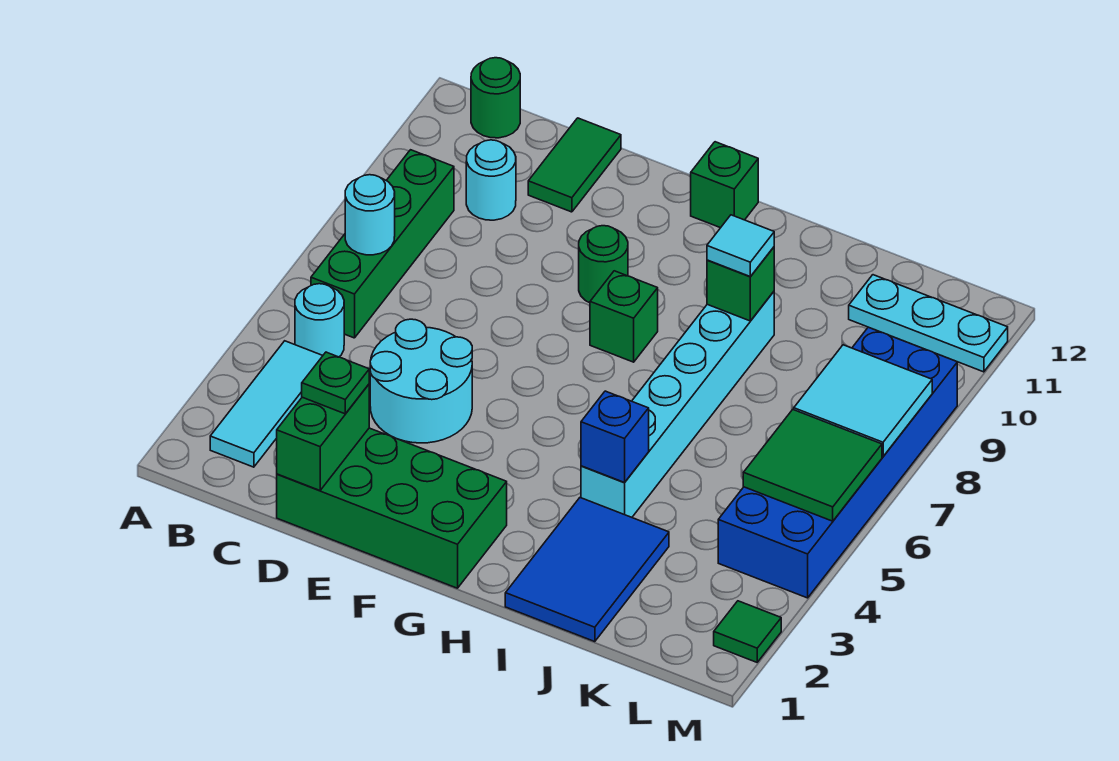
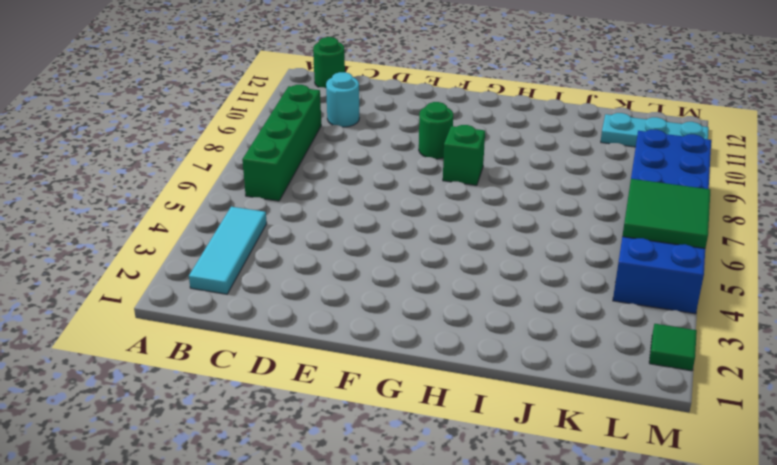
none -> cyan 1x1 round brick [295,284,344,357]
none -> green 2x4 brick [277,428,507,588]
none -> cyan 2x2 round brick [370,319,472,443]

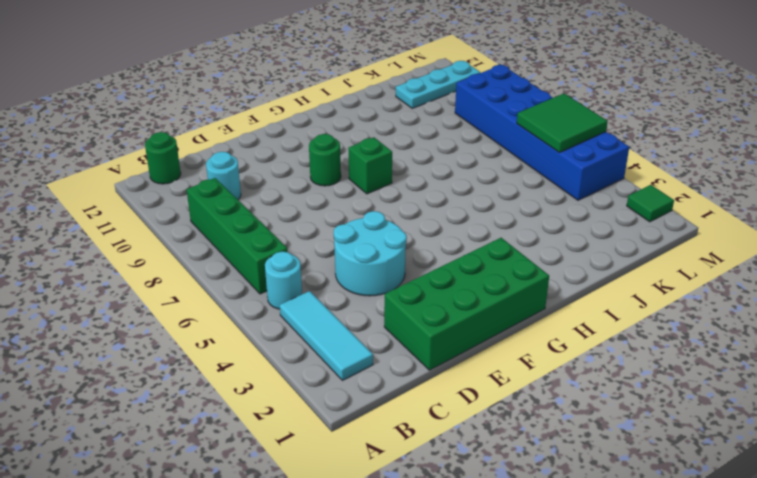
none -> green 1x2 tile [528,118,621,212]
none -> green 1x1 brick [691,142,758,228]
none -> blue 2x3 tile [505,498,669,642]

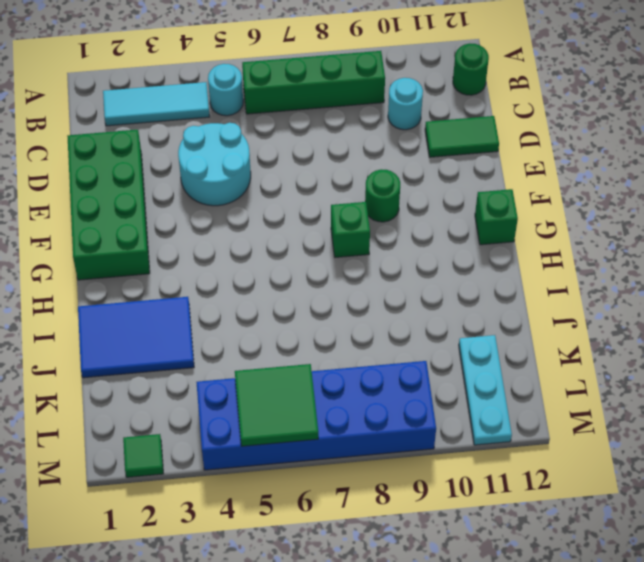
none -> cyan 1x6 brick [581,292,774,517]
none -> cyan 1x1 round brick [345,175,395,255]
none -> green 1x2 brick [277,384,369,490]

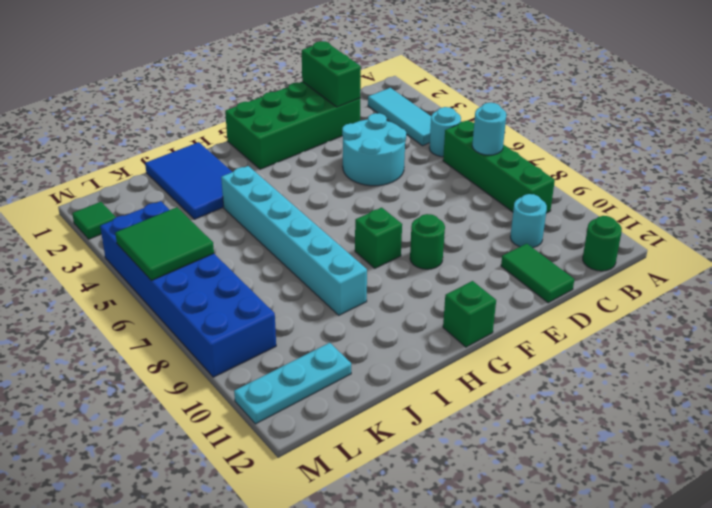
none -> blue 1x1 brick [581,391,649,482]
none -> green 1x1 brick [707,247,774,321]
none -> cyan 2x2 tile [794,345,932,457]

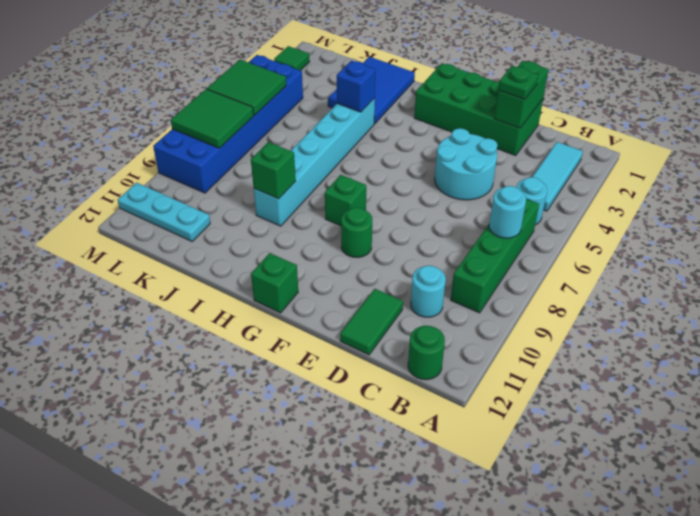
green 2x2 tile [171,89,254,148] -> cyan 2x2 tile [794,345,932,457]
none -> cyan 1x1 tile [707,215,774,277]

